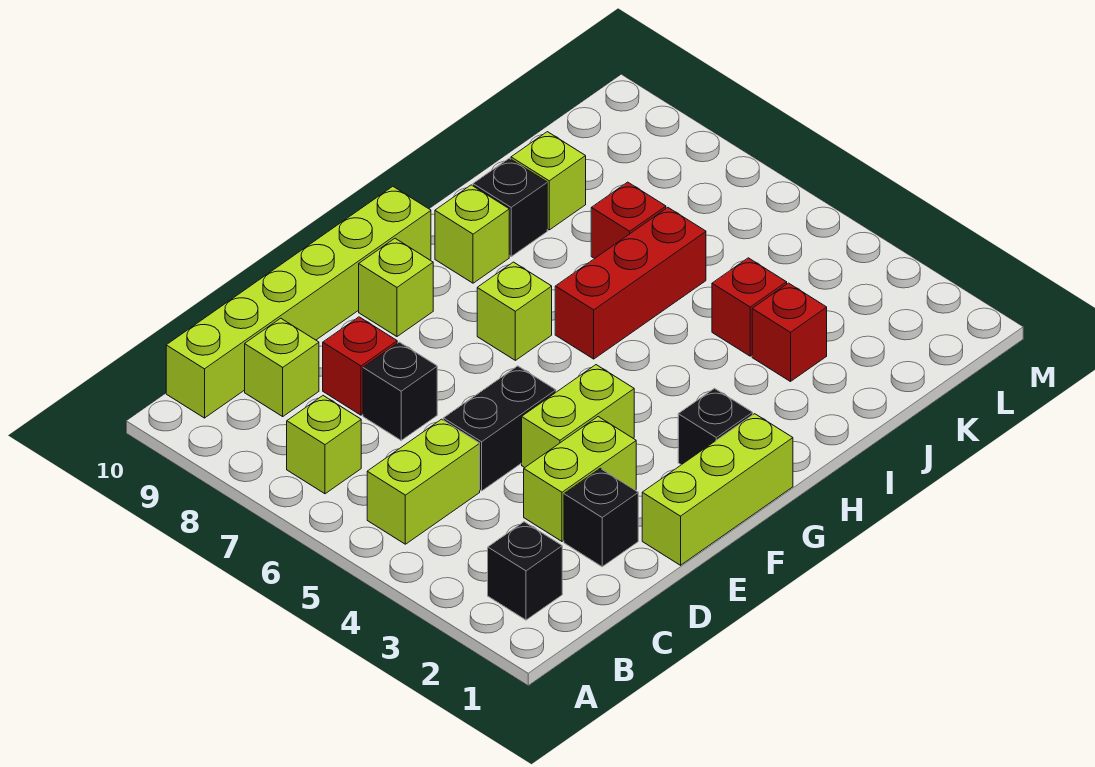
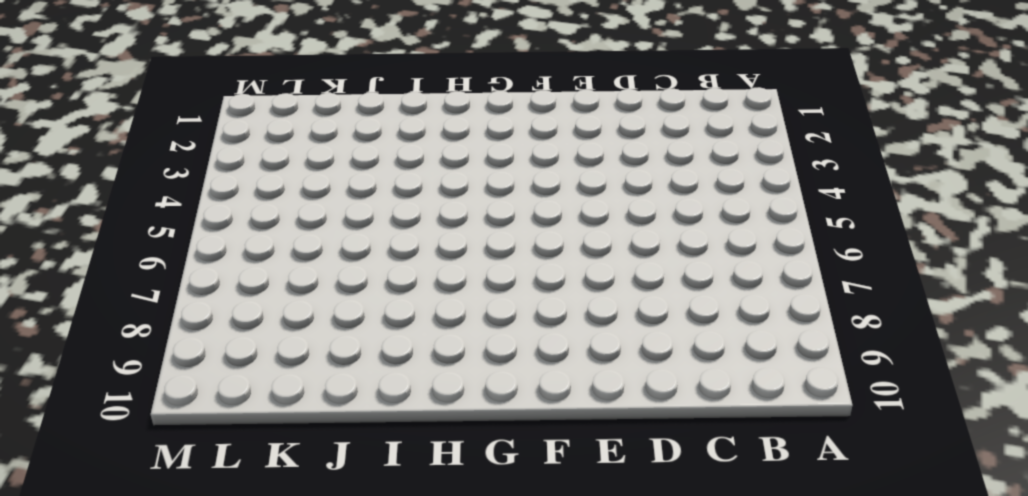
none -> black 1x1 brick [488,522,562,620]
none -> lime 1x2 brick [367,419,480,544]
none -> lime 1x1 brick [287,396,361,494]

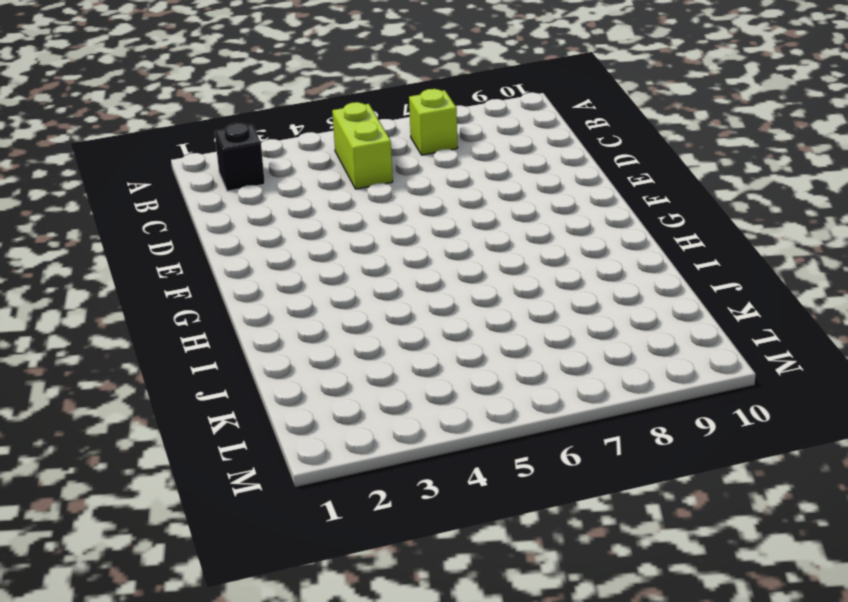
none -> lime 1x6 brick [166,187,431,418]
none -> lime 1x1 brick [245,318,319,416]
none -> black 1x1 brick [564,468,638,567]

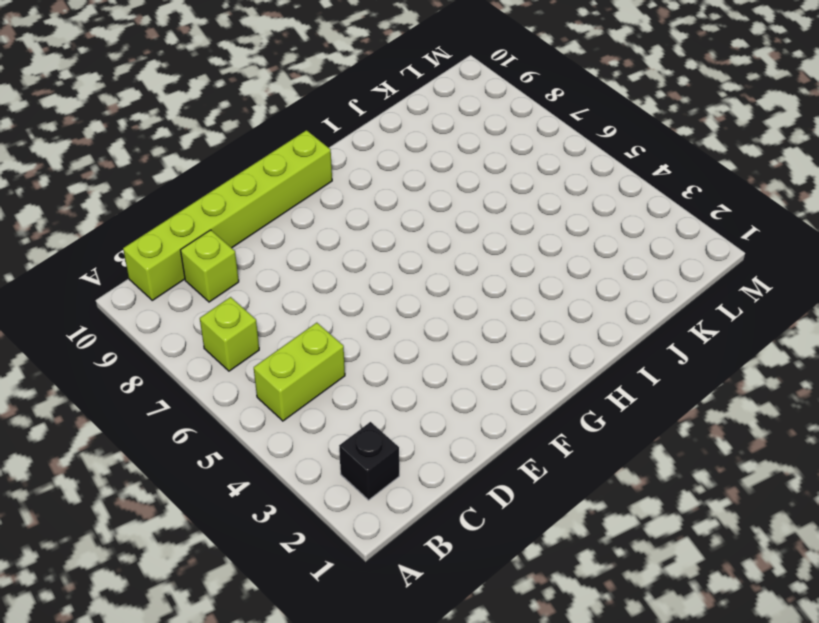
none -> black 1x1 brick [564,468,638,567]
none -> lime 1x2 brick [524,417,636,541]
none -> black 1x2 brick [443,366,556,491]

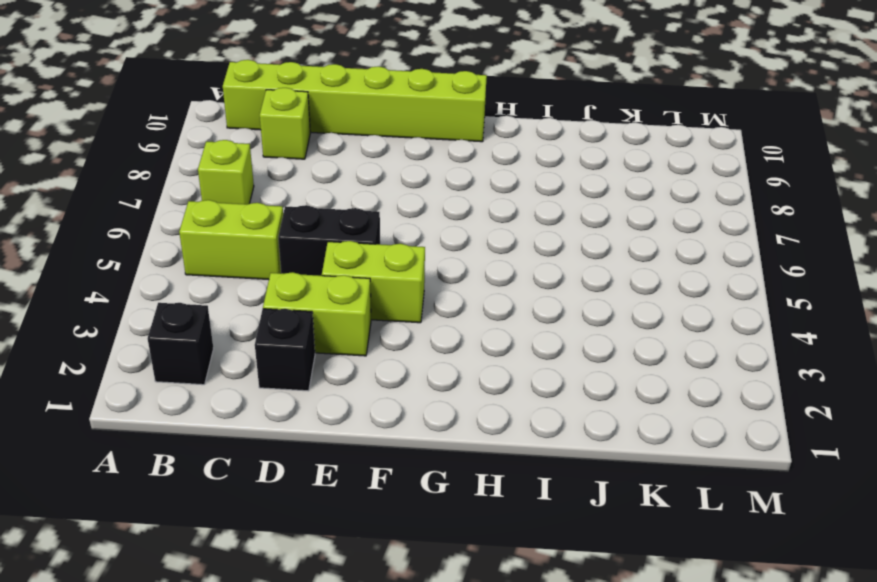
none -> black 1x1 brick [363,342,437,440]
none -> red 1x1 brick [323,317,397,415]
none -> lime 1x3 brick [642,414,793,565]

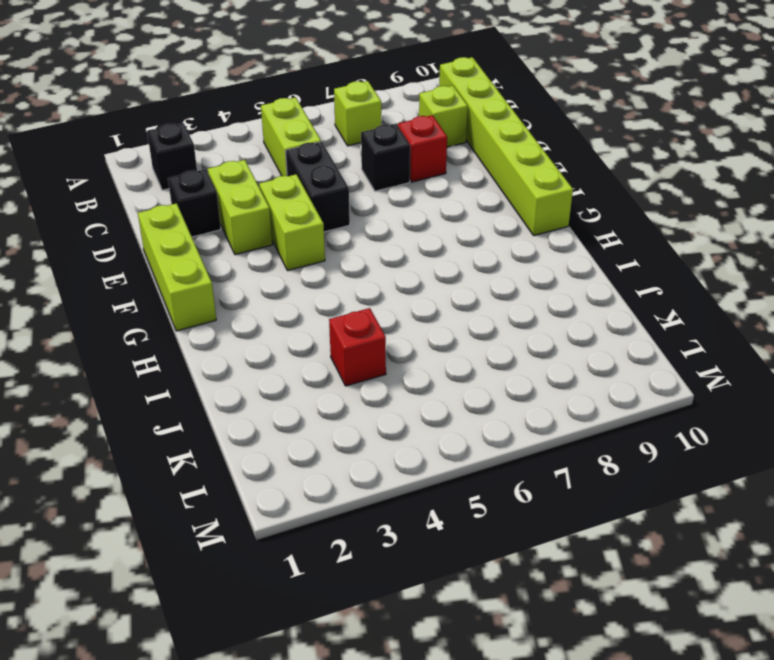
none -> lime 1x1 brick [359,238,433,337]
none -> black 1x1 brick [678,388,753,465]
none -> lime 1x1 brick [477,262,552,360]

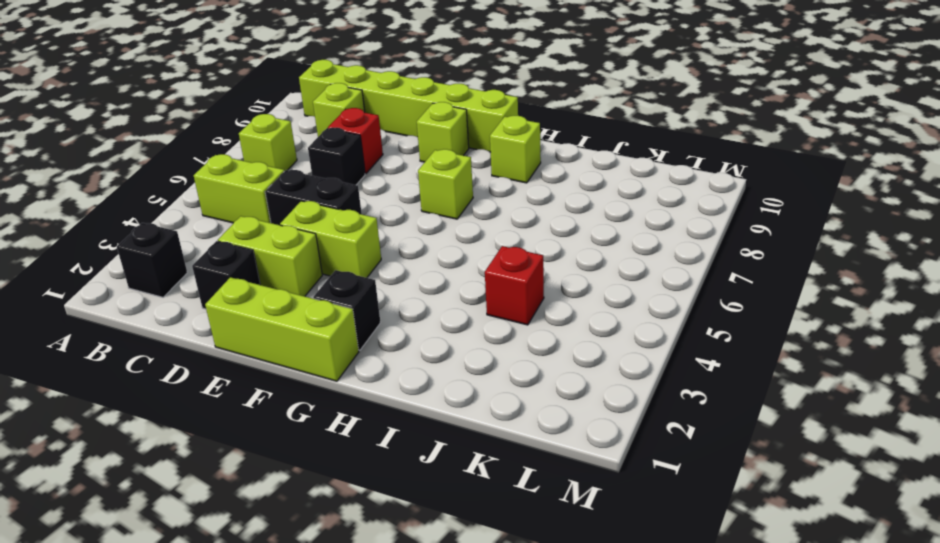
none -> red 1x3 brick [555,208,706,359]
none -> black 1x1 brick [473,158,547,256]
none -> red 1x1 brick [752,283,827,382]

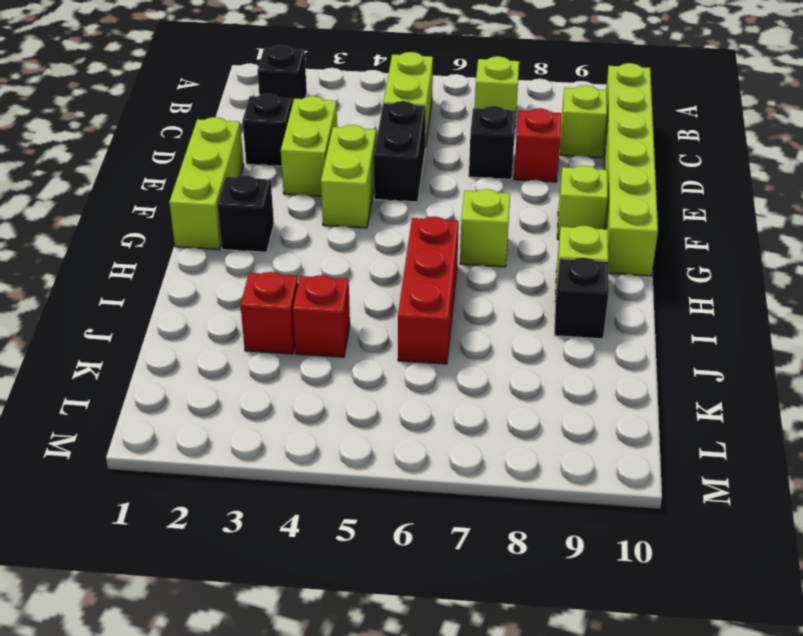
none -> red 1x1 brick [591,182,666,259]
none -> lime 1x1 brick [511,132,586,230]

